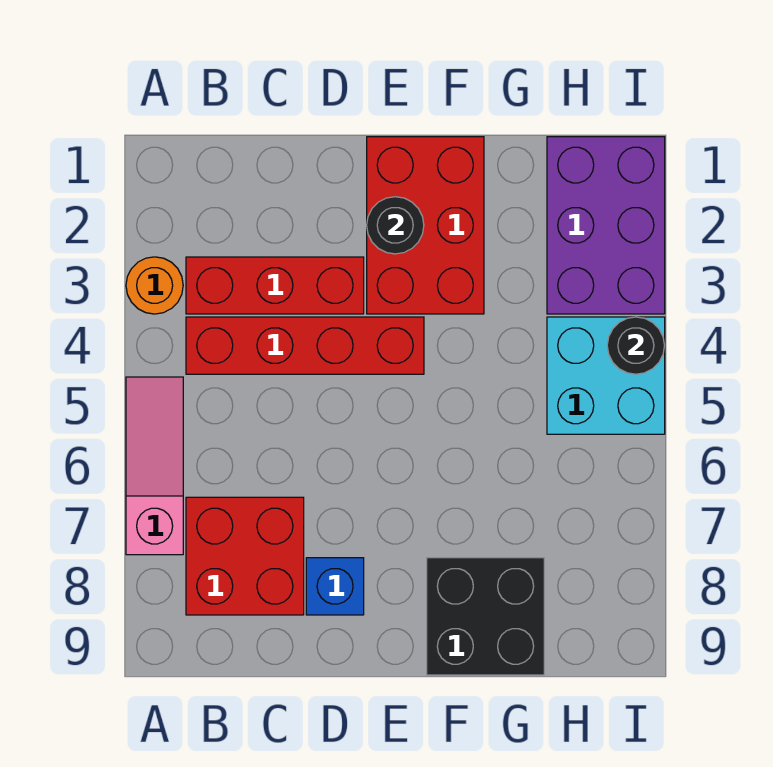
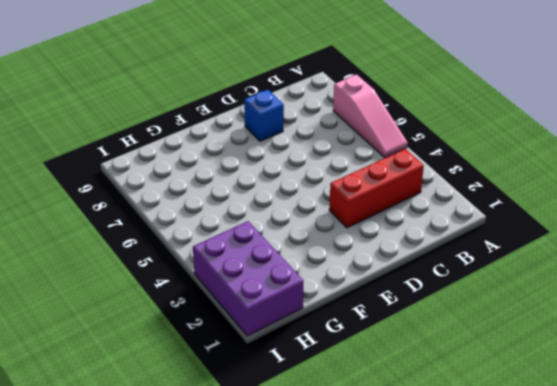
none -> orange 1x1 round brick [126,257,183,314]
none -> red 1x4 brick [186,317,424,374]
none -> red 2x2 brick [186,497,304,615]

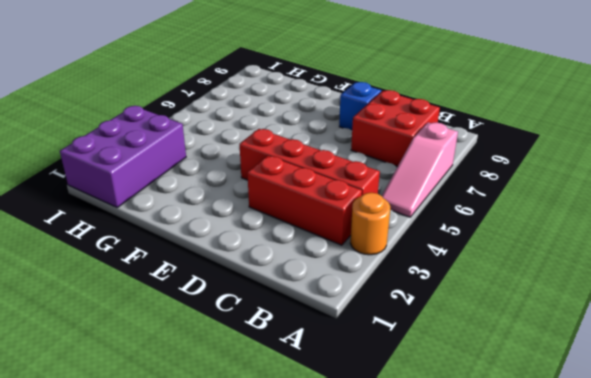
none -> red 2x3 brick [367,137,484,314]
none -> black 2x2 brick [427,558,544,675]
none -> cyan 2x2 brick [547,317,665,434]

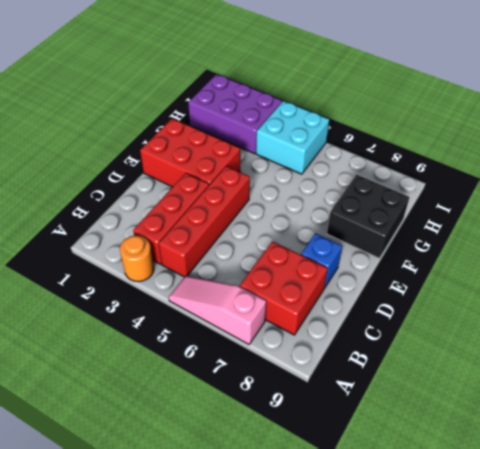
none -> black 1x1 round brick [367,197,424,254]
none -> black 1x1 round brick [607,317,665,374]

